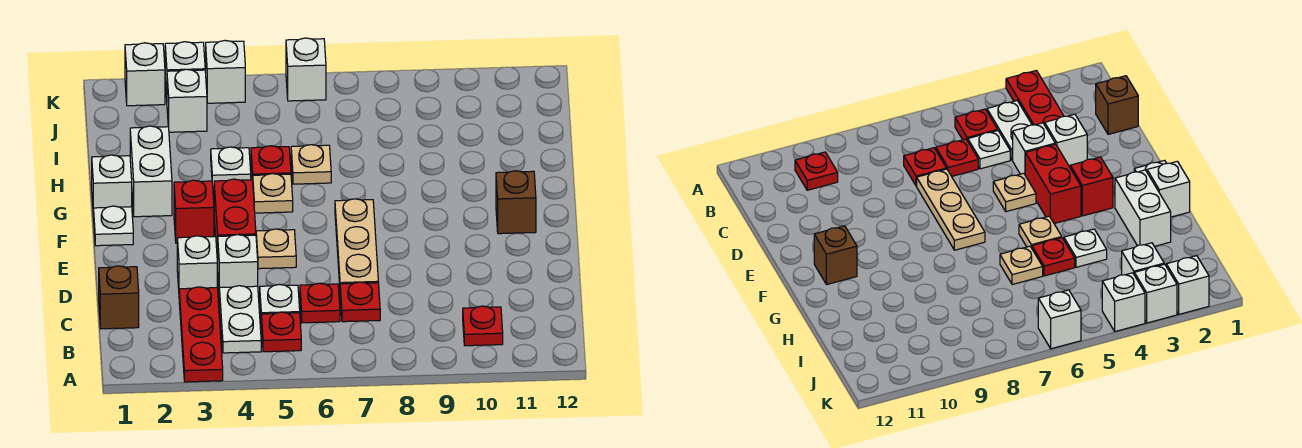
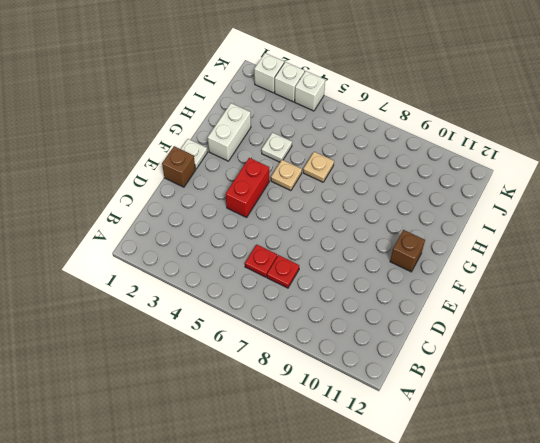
brown 1x1 brick [162,146,195,187] -> brown 1x1 brick moved to [99,266,139,329]
none -> red 1x3 plate [179,287,223,382]
none -> white 1x2 plate [219,286,261,353]
none -> red 1x1 plate [261,312,301,352]

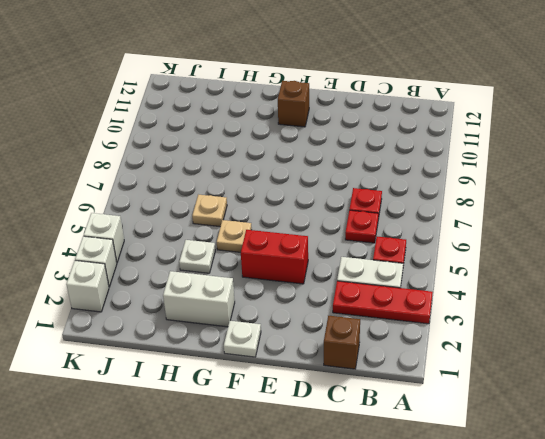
none -> red 1x1 plate [463,306,503,346]
none -> white 1x1 plate [260,284,300,314]
none -> white 1x1 brick [177,236,217,289]

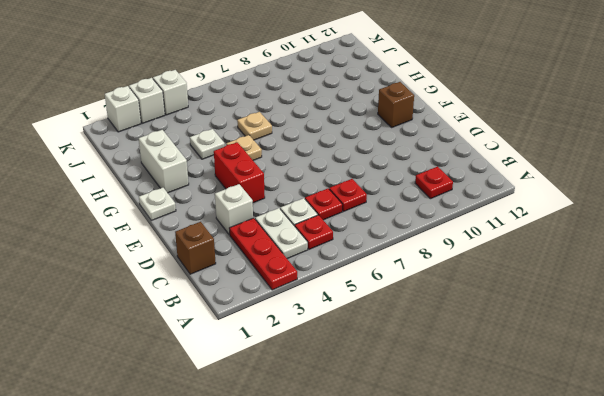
none -> white 1x1 brick [217,235,258,288]
none -> tan 1x3 plate [335,199,378,284]
none -> tan 1x1 plate [256,229,296,269]

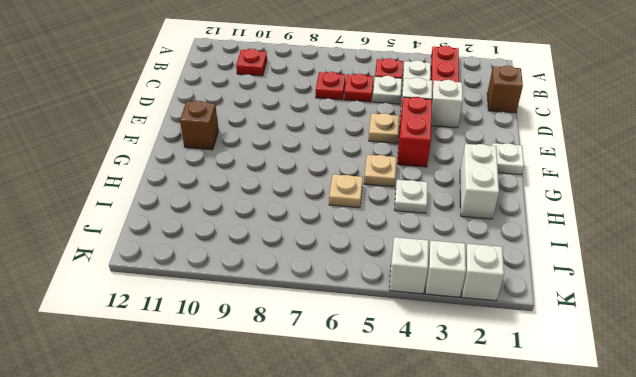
none -> tan 1x3 plate [335,199,378,284]
none -> red 1x1 brick [174,180,214,243]
none -> white 1x1 brick [92,155,132,218]

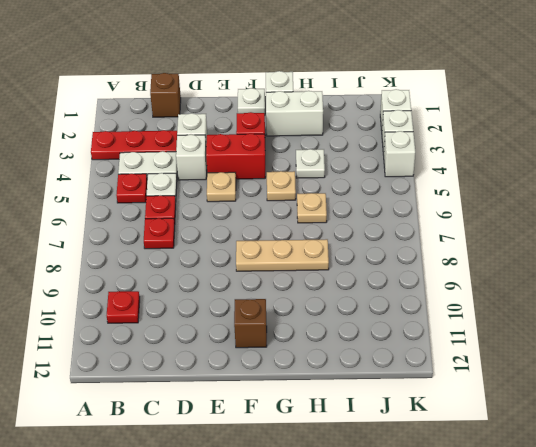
tan 1x3 plate [236,239,329,271] -> tan 1x3 plate moved to [335,199,378,284]
none -> red 1x1 plate [251,146,291,179]
none -> white 1x1 brick [167,69,207,132]
none -> white 1x1 brick [286,38,326,101]

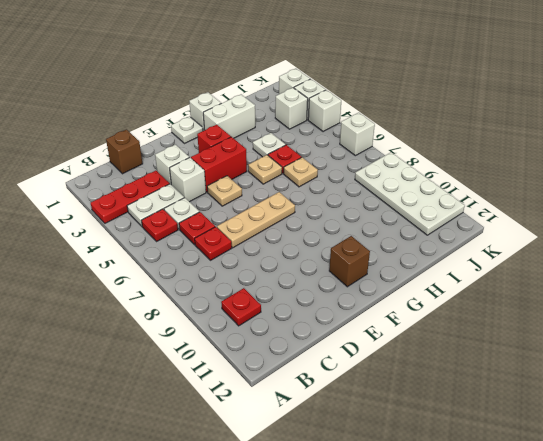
white 2x4 plate [355,152,465,235] -> none

